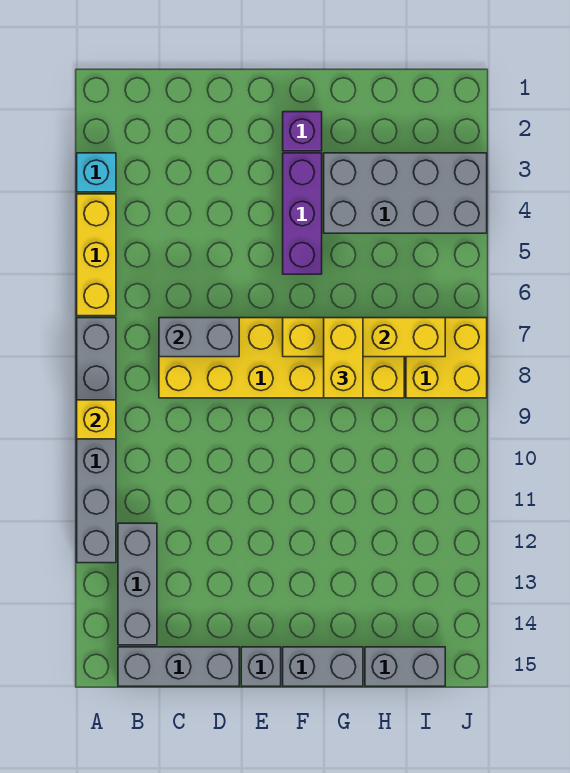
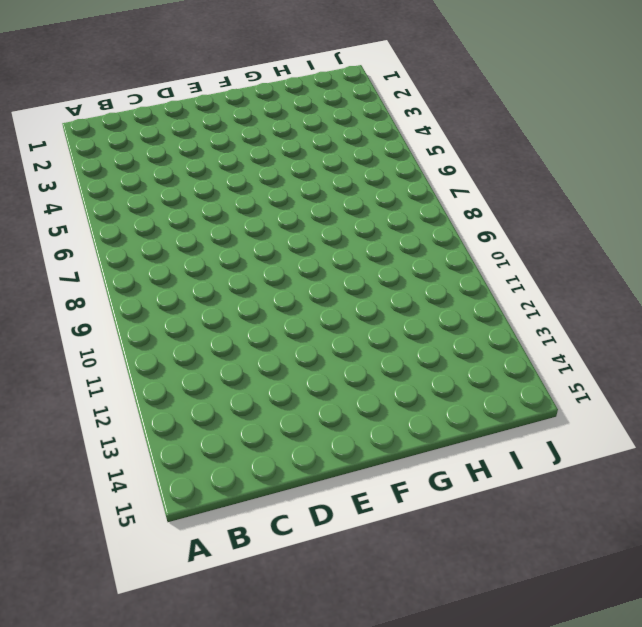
none -> cyan 1x1 brick [77,153,116,192]
none -> yellow 1x3 brick [77,194,116,316]
none -> grey 1x6 brick [77,318,116,563]

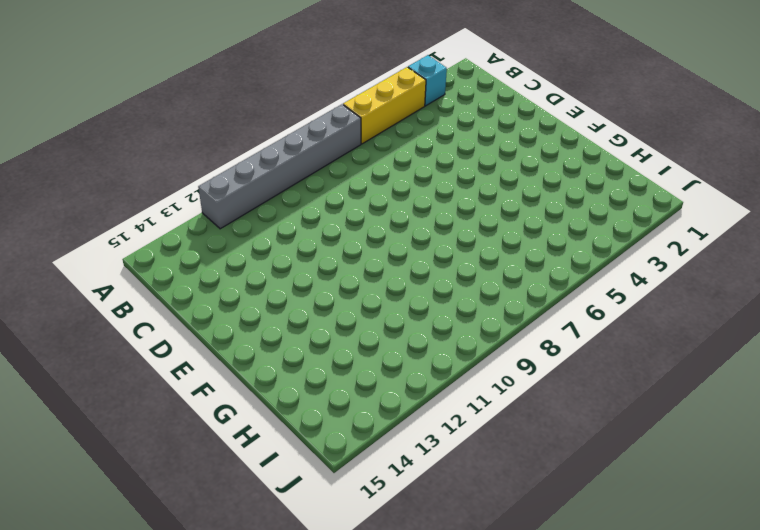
none -> grey 1x3 brick [118,523,157,645]
none -> grey 1x3 brick [118,647,239,686]
none -> yellow 2x6 brick [159,318,404,398]

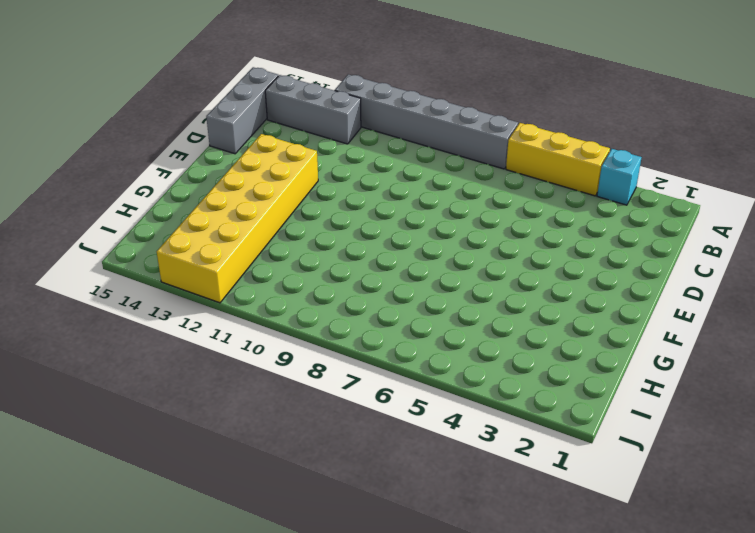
yellow 2x6 brick [157,134,318,303] -> yellow 2x6 brick moved to [159,318,404,398]
none -> grey 1x1 brick [241,647,281,686]
none -> purple 1x1 brick [283,112,322,151]
none -> purple 1x3 brick [283,153,322,274]

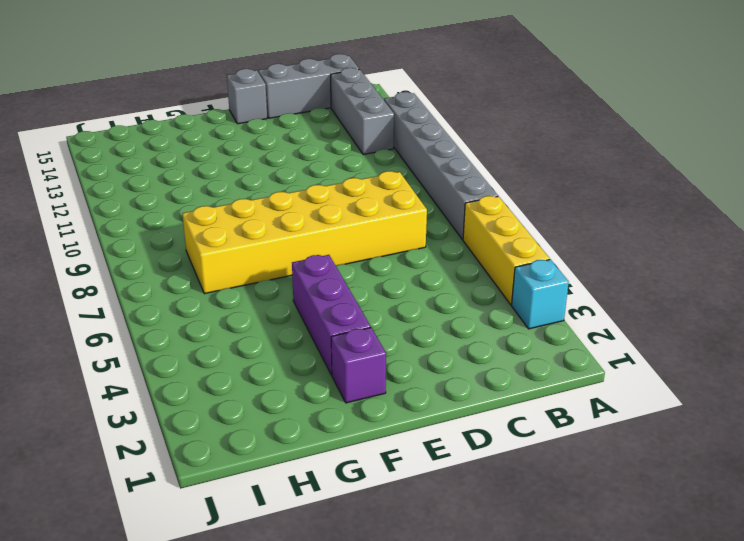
none -> grey 1x2 brick [283,647,363,686]
none -> grey 2x4 brick [324,153,487,233]
none -> grey 1x2 brick [365,647,445,686]

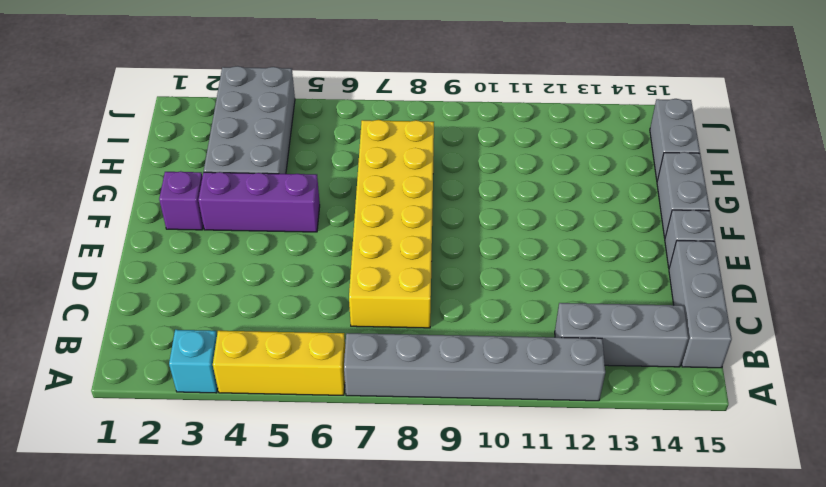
none -> yellow 2x2 brick [406,318,487,398]
none -> yellow 1x1 brick [77,400,116,439]
none -> grey 1x2 brick [159,318,239,357]

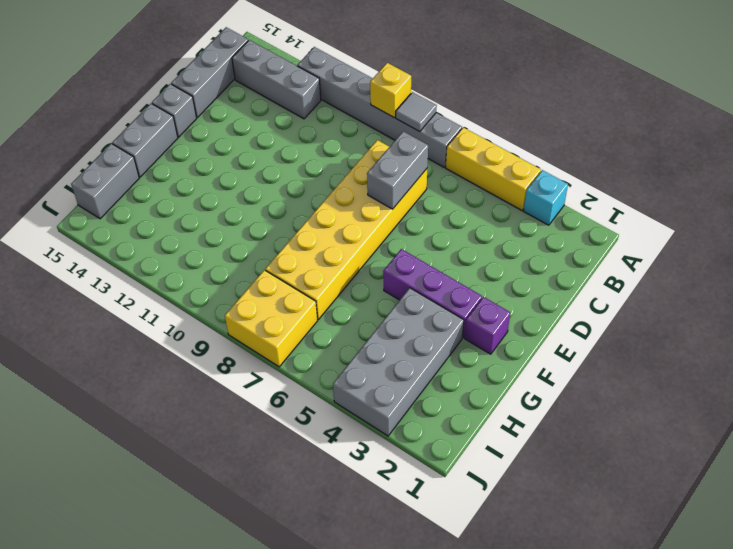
grey 1x1 tile [396,92,437,132] -> none
none -> yellow 1x4 brick [283,318,445,357]
none -> yellow 1x2 brick [324,318,363,398]

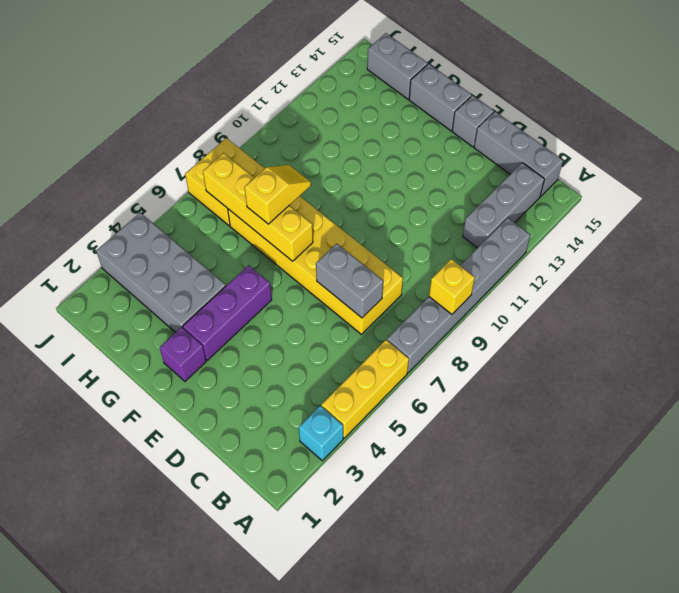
yellow 1x2 slope [245,165,311,224] -> yellow 1x2 brick [324,318,363,398]

